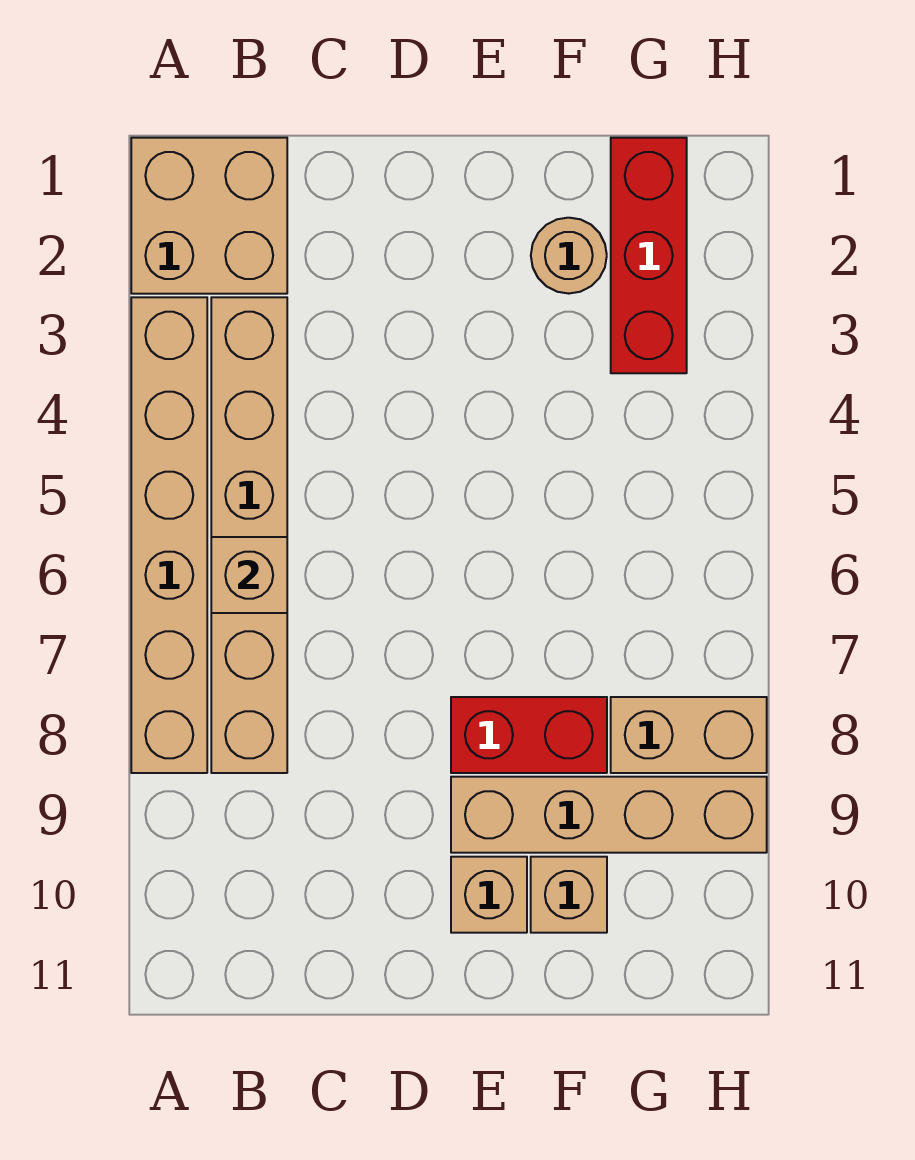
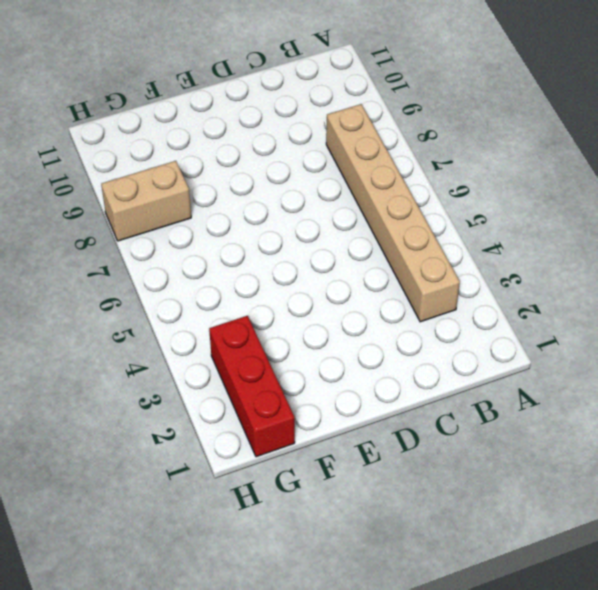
none -> tan 2x2 brick [131,138,287,294]
none -> tan 1x6 brick [131,297,207,773]

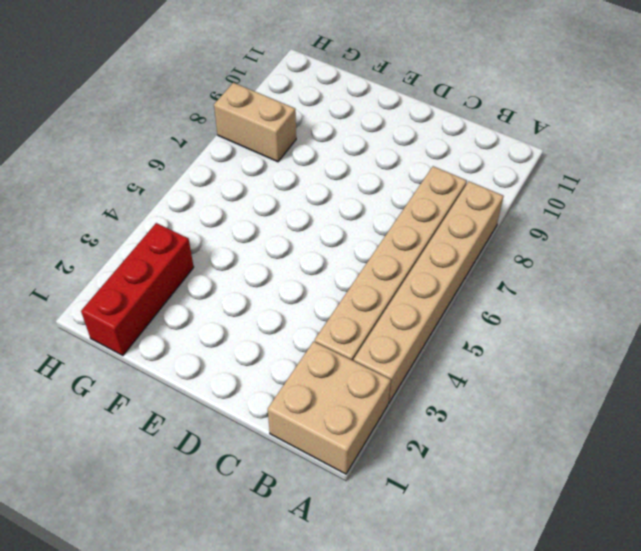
none -> red 1x2 brick [451,697,607,773]
none -> tan 1x4 brick [451,777,767,853]

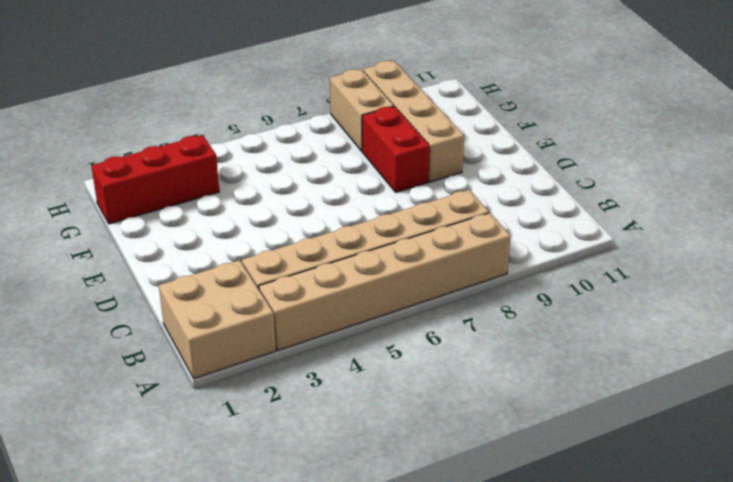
none -> tan 1x1 brick [451,857,527,933]
none -> tan 1x1 round brick [531,218,607,294]

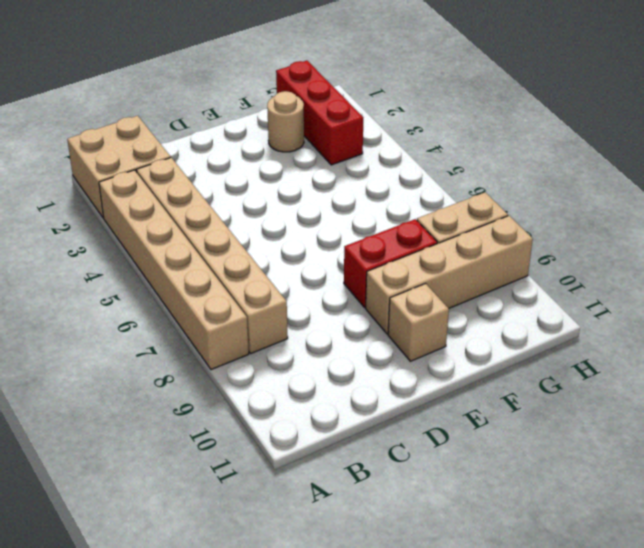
none -> tan 1x1 brick [531,857,607,933]
none -> tan 1x1 brick [211,537,287,613]

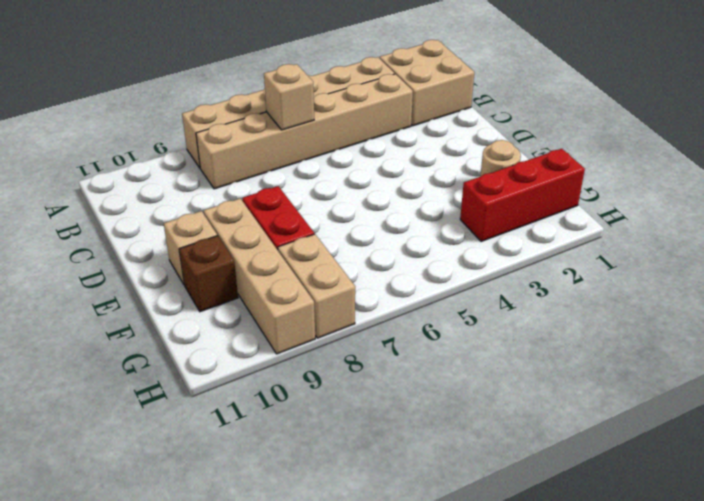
brown 1x1 brick [179,236,238,312] -> tan 1x1 brick [531,857,607,933]

